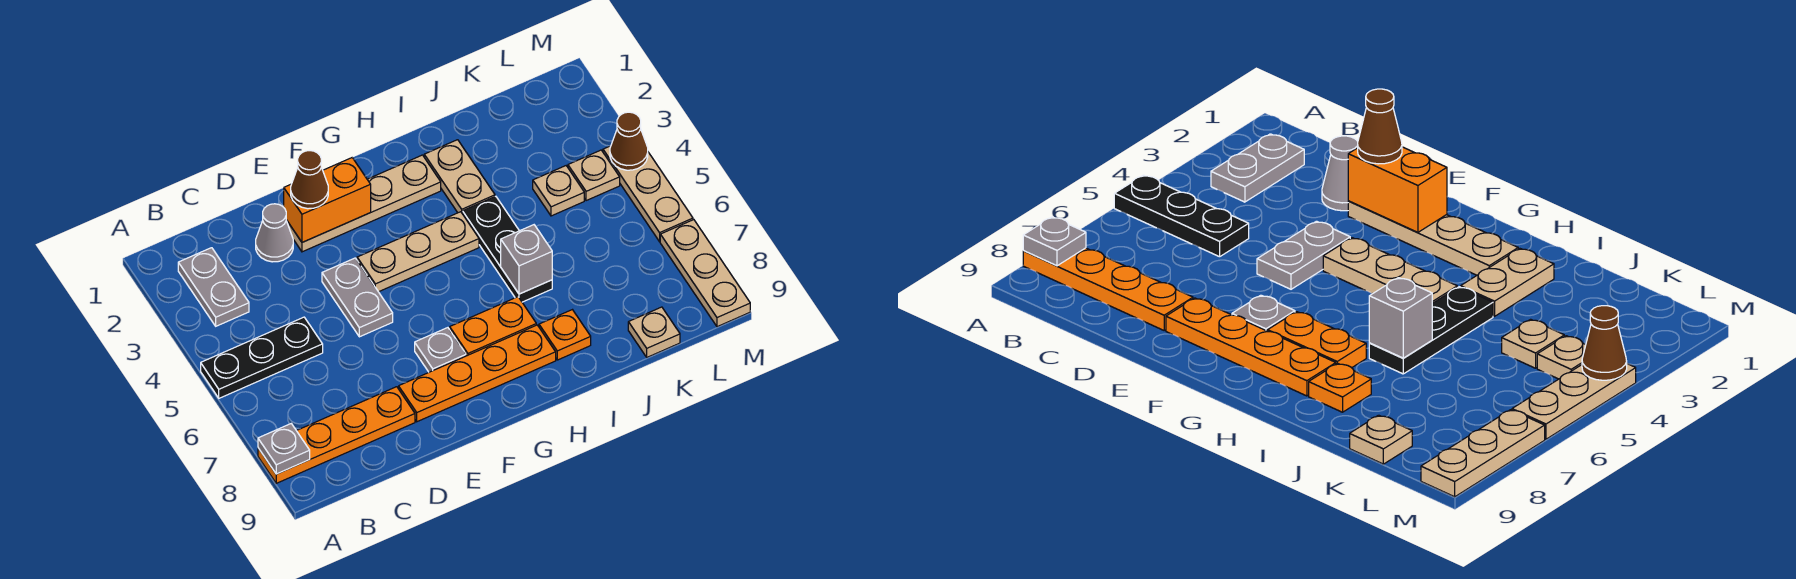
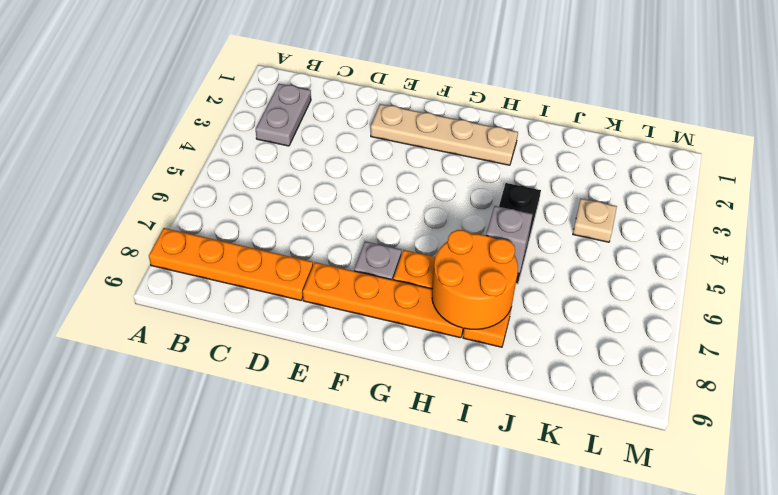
orange 2x2 round brick [432,230,518,329] -> none
none -> black 1x3 plate [201,317,323,398]
none -> grey 1x1 cone [256,204,293,262]
none -> grey 1x2 plate [322,258,393,337]

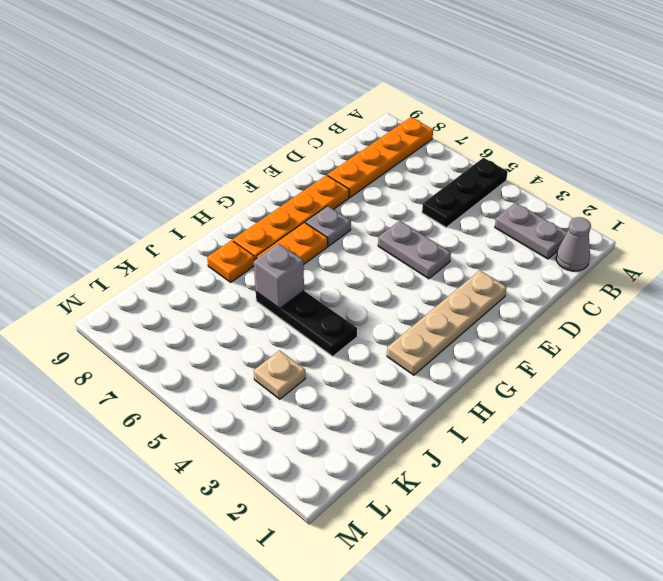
grey 1x1 cone [556,217,591,271] -> grey 1x1 cone moved to [256,204,293,262]
none -> tan 1x3 plate [357,212,479,292]
none -> tan 1x2 plate [424,140,495,214]
none -> tan 1x1 plate [628,307,680,357]

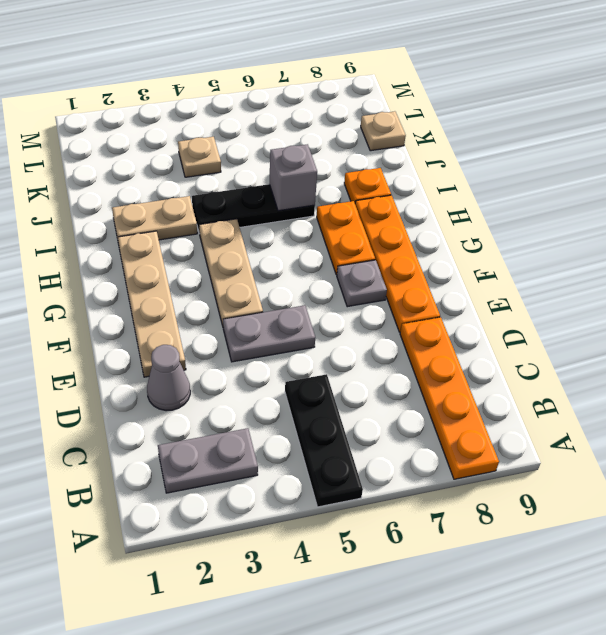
none -> tan 1x1 plate [568,150,620,201]
none -> tan 1x3 plate [603,146,693,242]
none -> tan 1x3 plate [660,220,750,327]

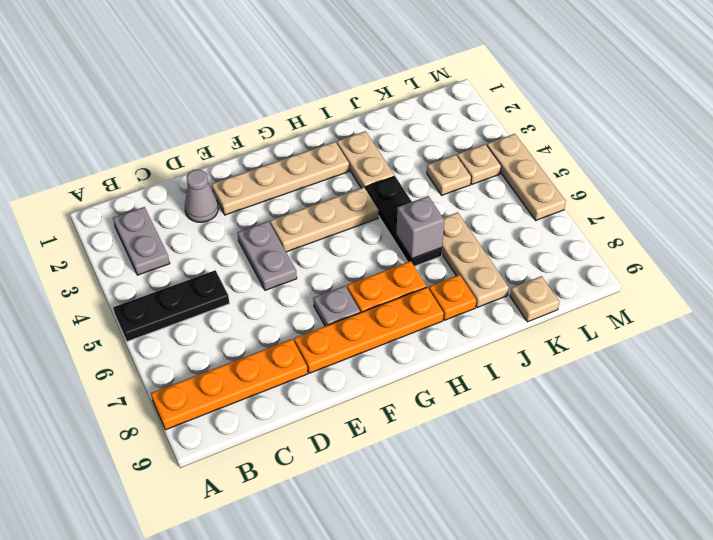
tan 1x3 plate [442,212,509,308] -> tan 1x3 plate moved to [660,220,750,327]
none -> grey 1x1 plate [258,424,310,474]
none -> orange 1x2 brick [284,158,371,242]
none -> brown 1x1 cone [610,112,648,170]

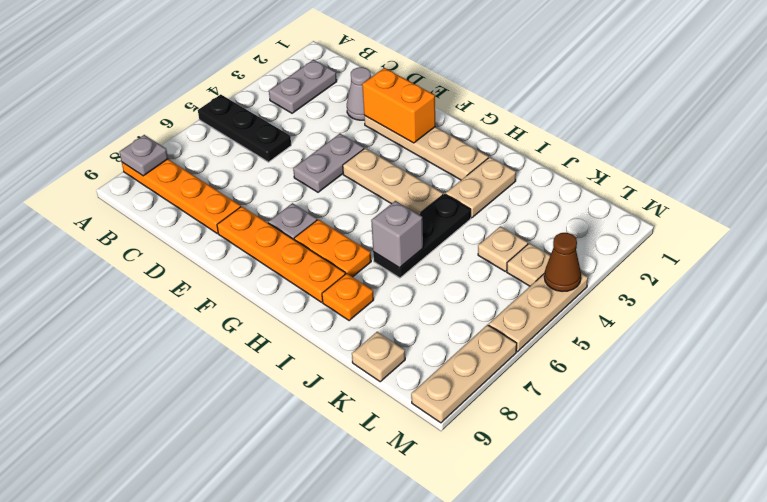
none -> brown 1x1 cone [291,151,328,209]

